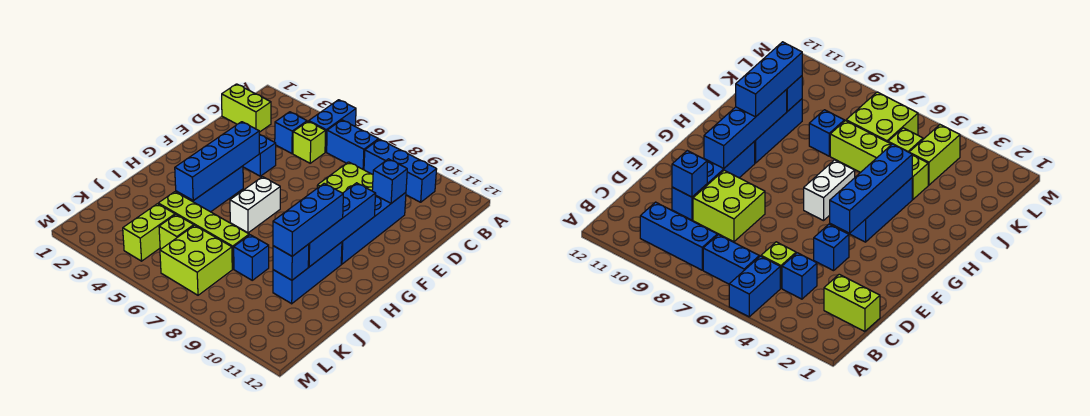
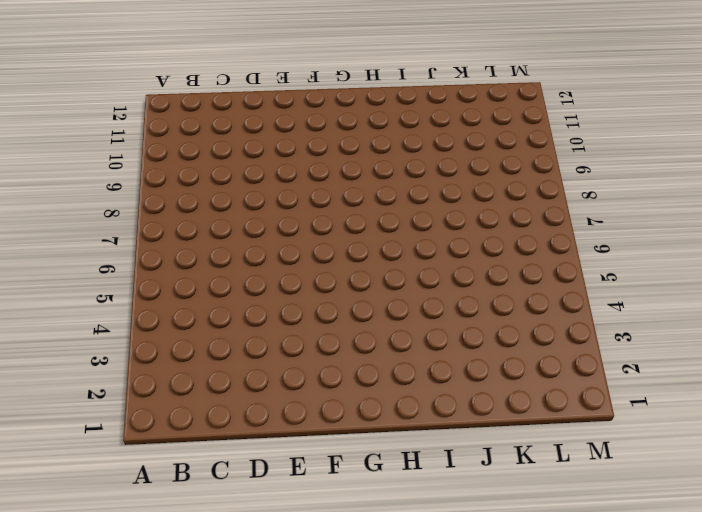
none -> blue 1x2 brick [309,100,356,152]
none -> blue 1x2 brick [327,120,378,170]
none -> blue 1x3 brick [364,139,437,202]

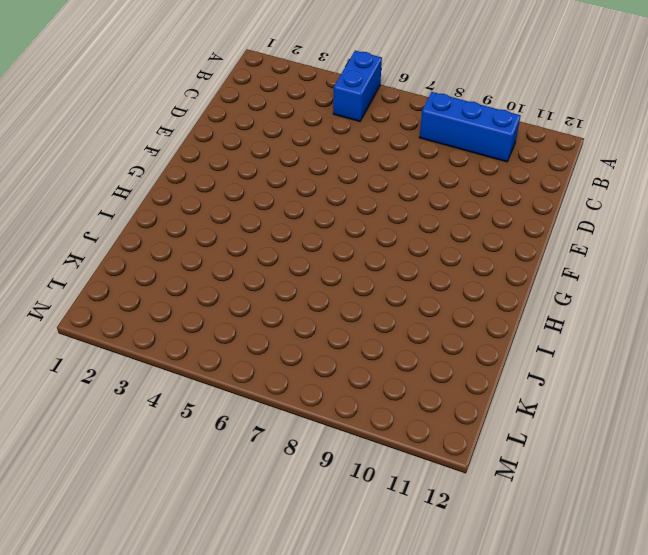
none -> blue 1x2 brick [327,120,378,170]
none -> lime 1x2 brick [222,84,271,132]
none -> blue 1x1 brick [275,112,307,154]

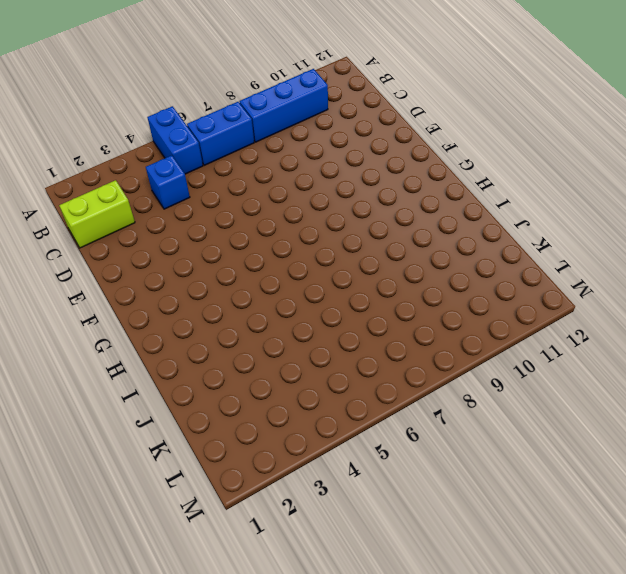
none -> lime 1x1 brick [293,121,326,163]
none -> lime 2x2 brick [317,162,373,193]
none -> blue 1x4 brick [341,193,406,264]

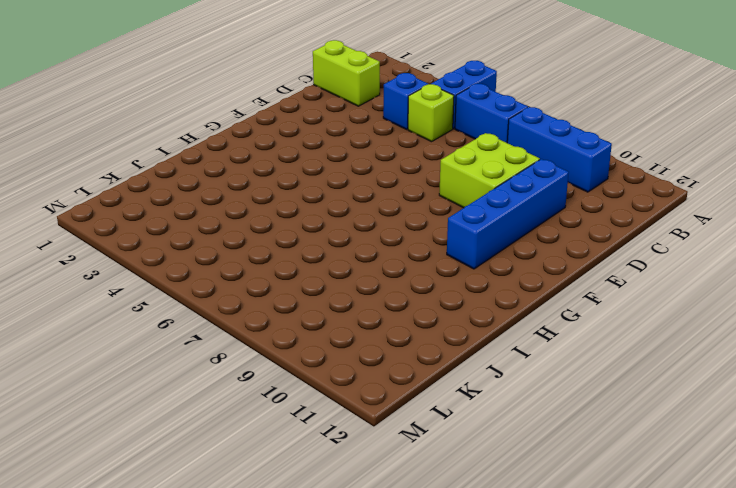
none -> blue 1x1 brick [243,134,276,176]
none -> blue 1x3 brick [176,166,243,212]
none -> white 1x2 brick [230,177,280,233]

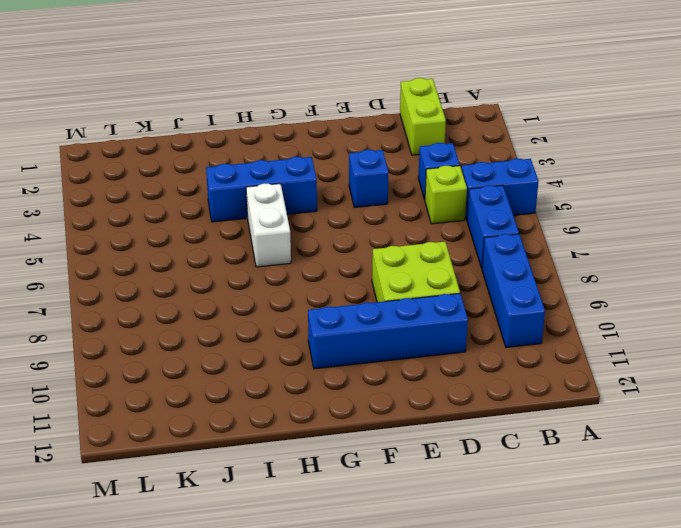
white 1x2 brick [246,184,291,267] -> white 1x2 brick turned to [230,177,280,233]
none -> blue 1x3 brick [273,242,342,304]
none -> lime 1x4 brick [158,192,249,269]
none -> blue 1x1 brick [234,235,269,280]

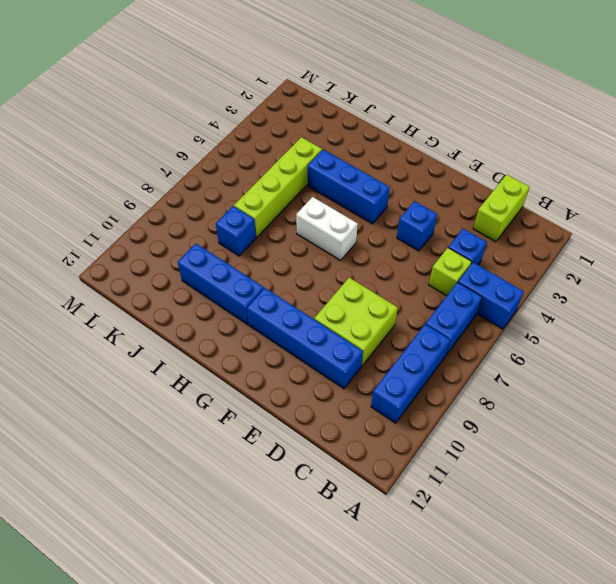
none -> lime 1x2 brick [123,204,175,261]
none -> lime 1x1 brick [159,215,194,249]
none -> lime 2x2 brick [160,225,232,295]

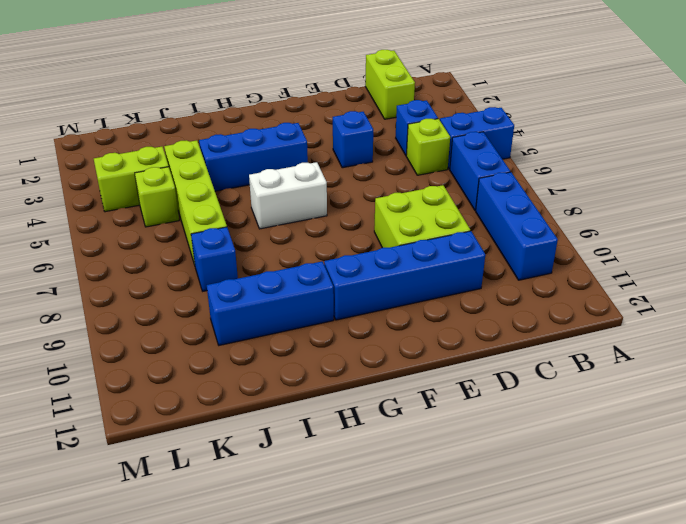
none -> lime 2x2 brick [160,225,232,295]
none -> blue 1x1 brick [372,159,407,203]
none -> blue 1x4 brick [175,122,259,201]

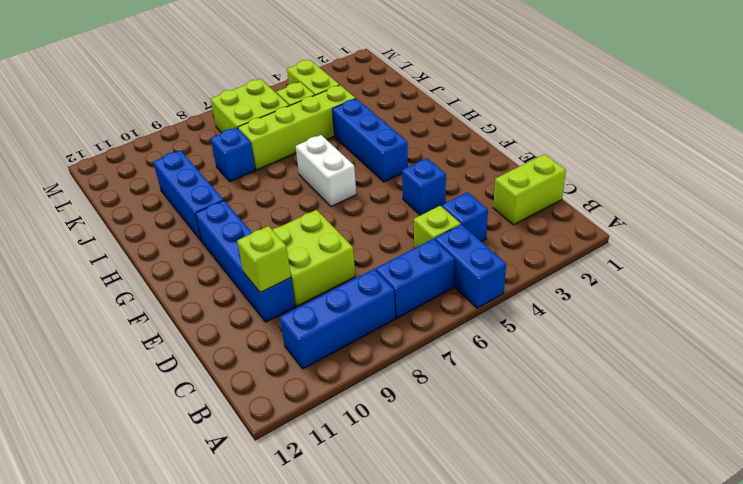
lime 1x1 brick [237,226,291,293] -> blue 1x1 brick [372,159,407,203]
none -> blue 1x4 brick [175,122,259,201]
none -> blue 1x4 brick [308,183,376,267]
none -> blue 1x1 brick [273,244,309,280]

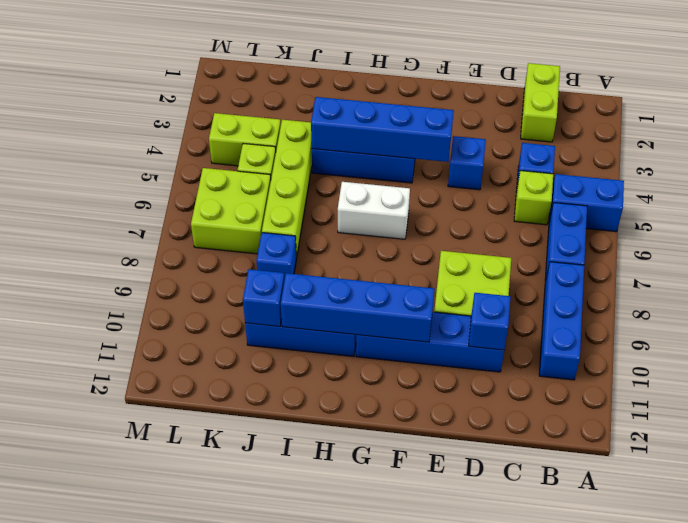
none -> blue 1x3 brick [273,183,343,256]

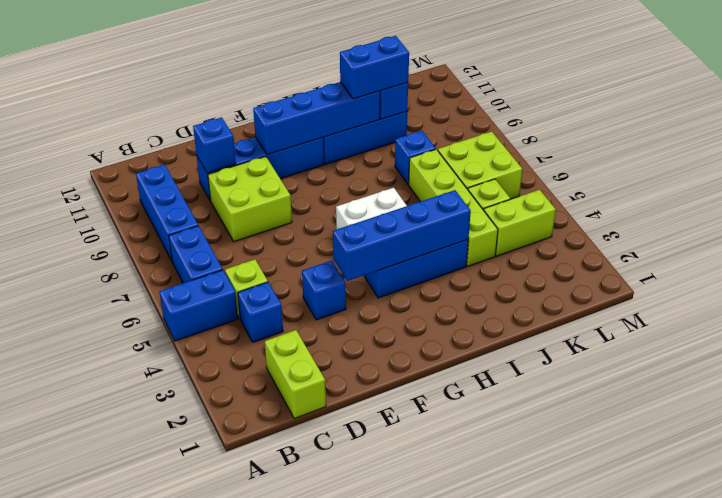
blue 1x2 brick [340,36,409,99] -> blue 1x3 brick [273,183,343,256]

